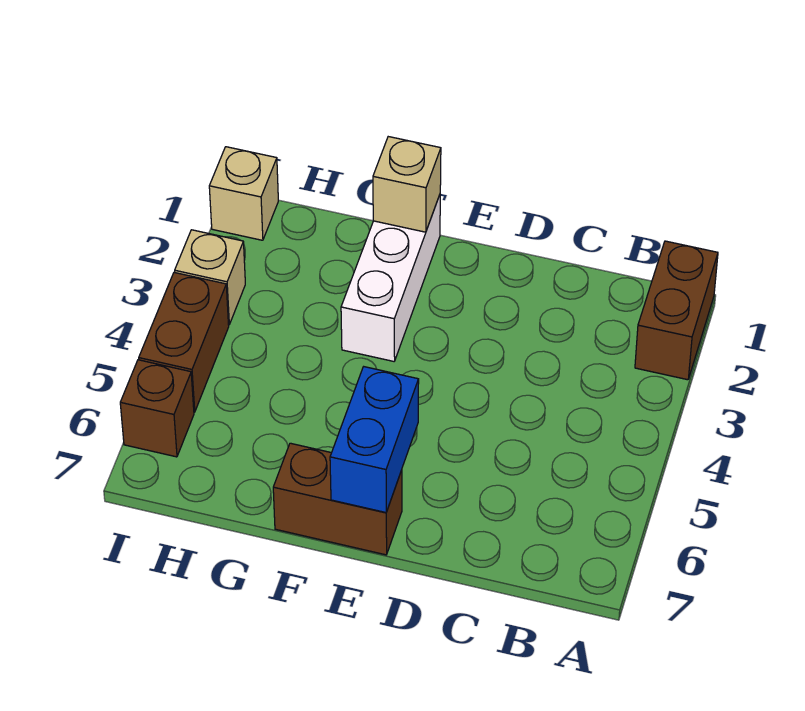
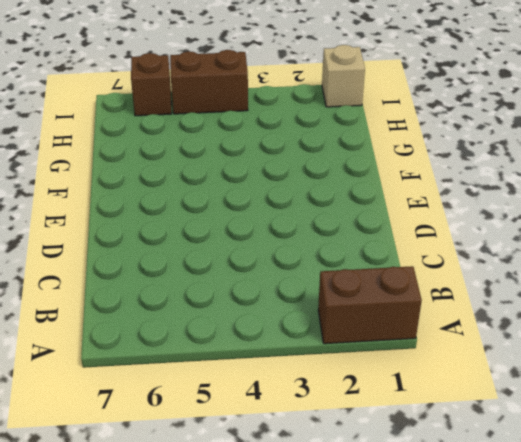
none -> brown 1x2 brick [273,443,402,555]
none -> white 1x3 brick [341,195,440,361]

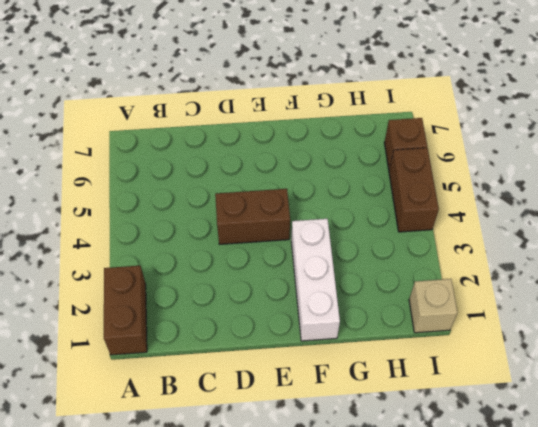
brown 1x2 brick [215,189,290,244] -> brown 1x2 brick moved to [273,443,402,555]
none -> tan 1x1 brick [175,230,245,325]
none -> blue 1x2 brick [330,367,419,512]

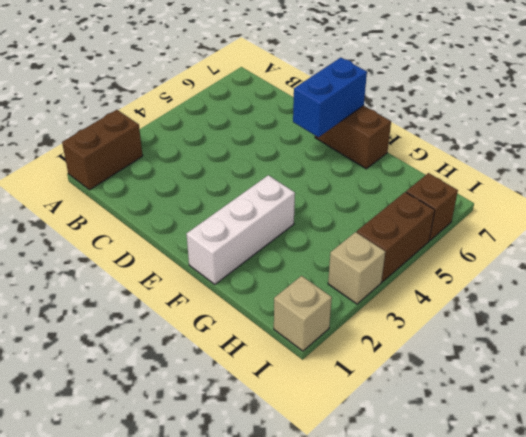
none -> tan 1x1 brick [373,137,441,232]

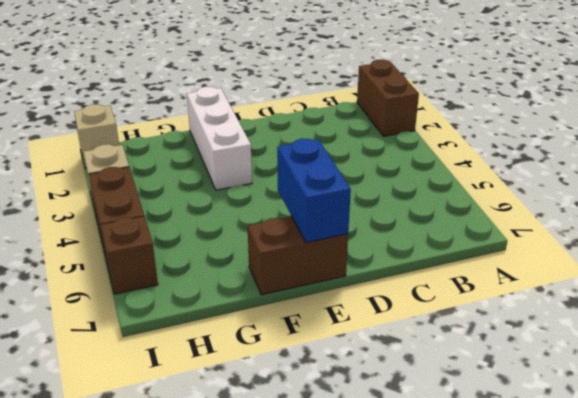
none -> tan 1x1 brick [373,137,441,232]

